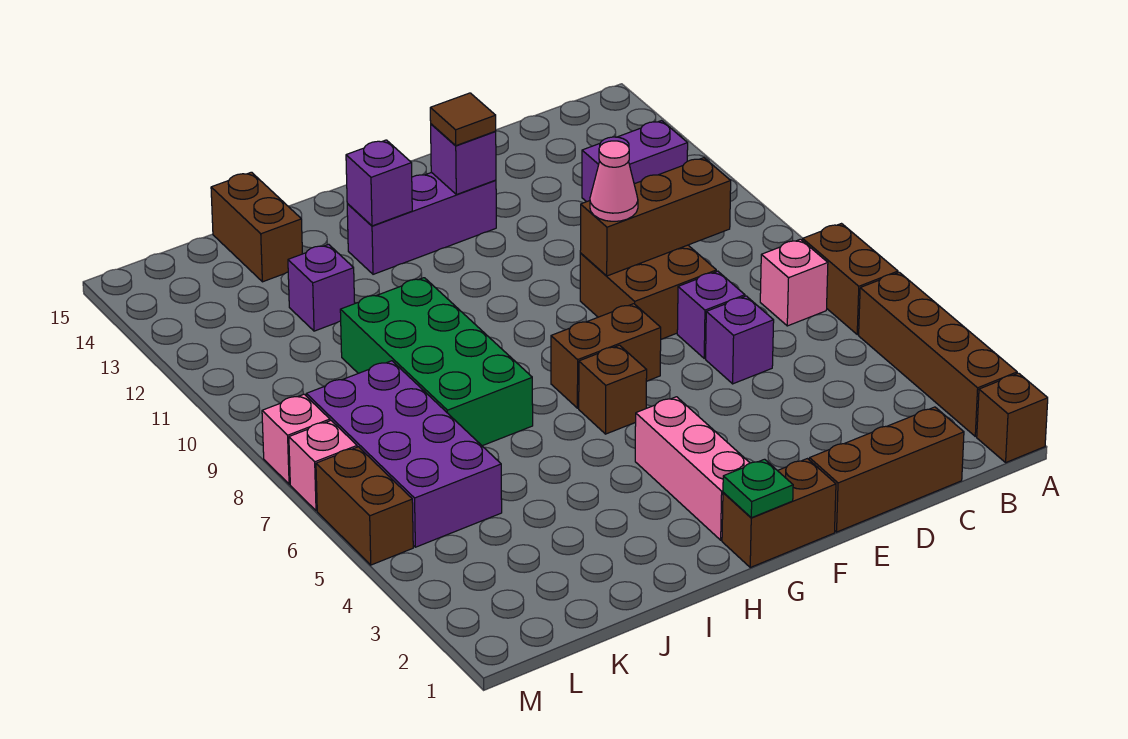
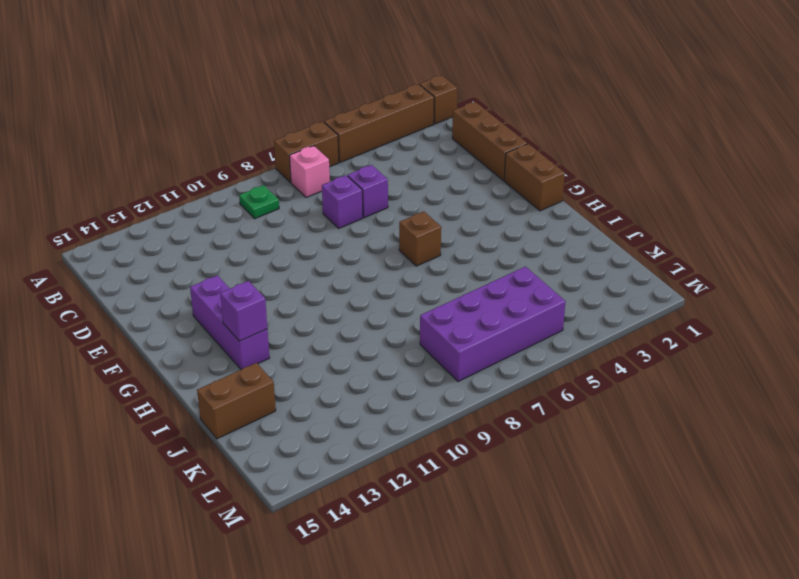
green 1x1 plate [239,185,279,219] -> green 1x1 plate moved to [723,459,793,518]
none -> purple 1x2 brick [582,121,688,202]
none -> brown 2x2 brick [580,245,716,339]
none -> brown 1x2 brick [551,304,661,408]

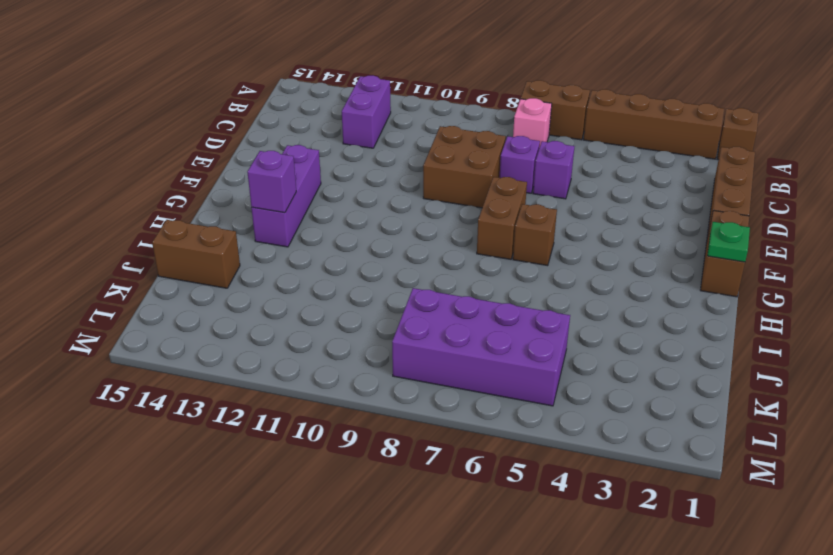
none -> pink 1x3 brick [635,397,750,540]
none -> green 2x4 brick [340,278,533,446]
none -> purple 1x1 brick [288,244,355,331]

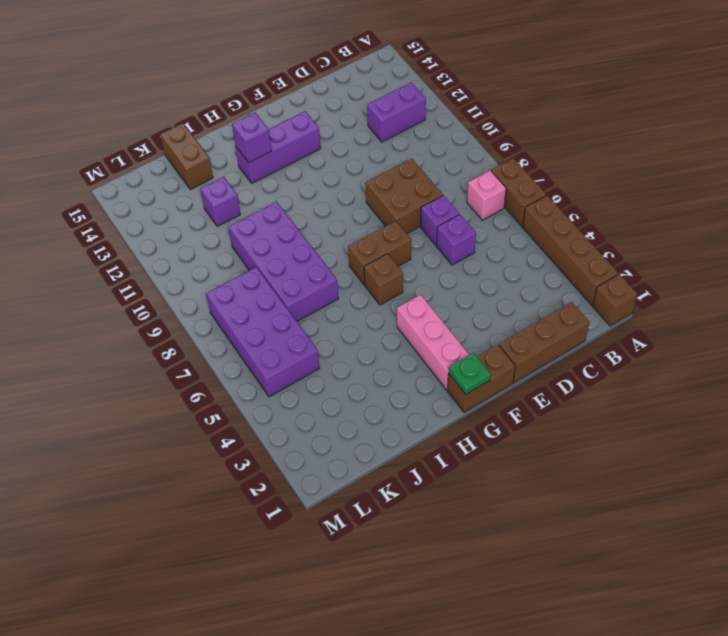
purple 2x4 brick [229,202,338,321] -> green 2x4 brick [340,278,533,446]
none -> brown 1x2 brick [316,447,413,565]
none -> pink 1x1 brick [289,421,357,511]
none -> pink 1x1 brick [262,394,330,484]

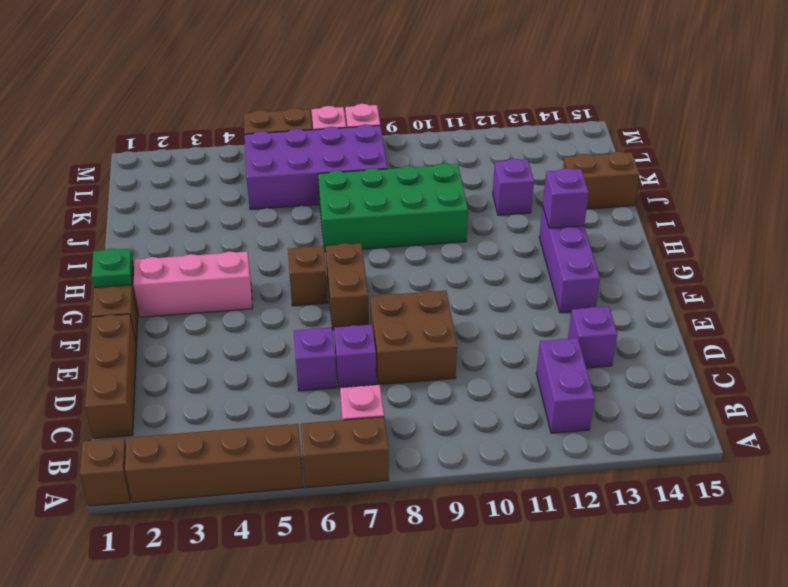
purple 1x1 brick [568,307,617,368] -> purple 1x1 brick moved to [431,124,496,195]
none -> brown 1x3 brick [580,158,731,276]
none -> pink 1x1 cone [590,141,638,221]
none -> brown 1x1 tile [430,93,496,146]

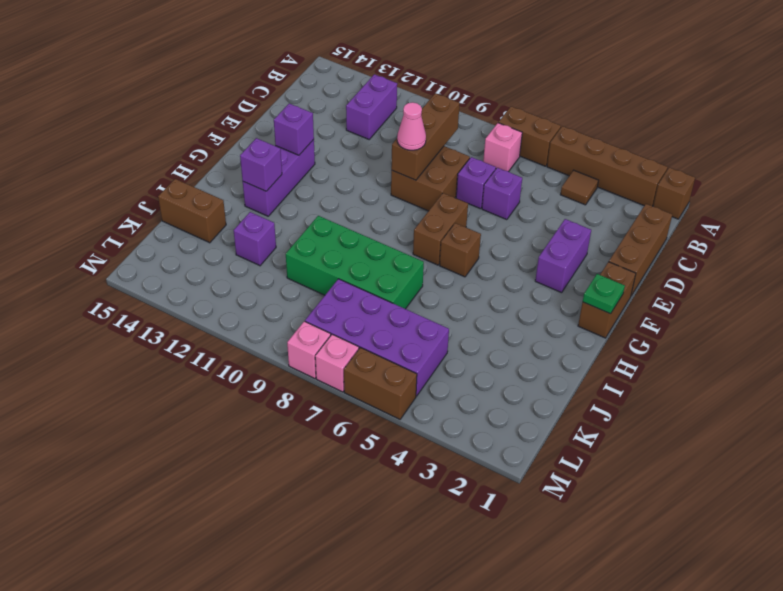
brown 1x1 tile [560,170,598,205] -> brown 1x1 tile moved to [430,93,496,146]
purple 1x2 brick [535,219,591,293] -> none
none -> pink 1x3 brick [635,397,750,540]

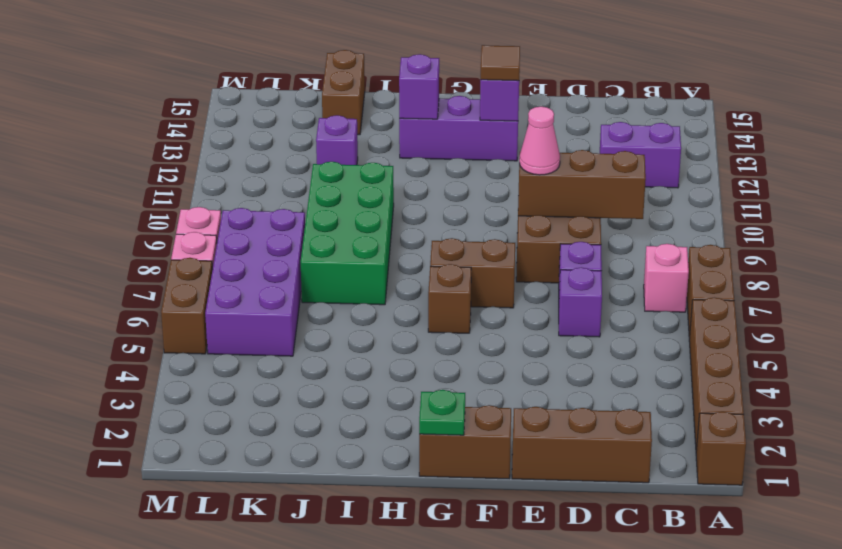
none -> pink 1x3 brick [635,397,750,540]

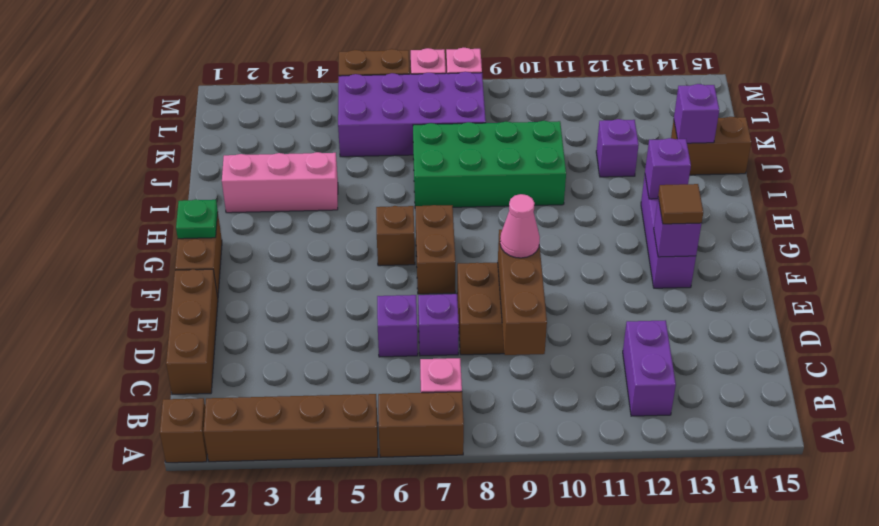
pink 1x3 brick [222,152,338,213] -> pink 1x3 brick moved to [635,397,750,540]
purple 1x1 brick [674,84,719,143] -> none

